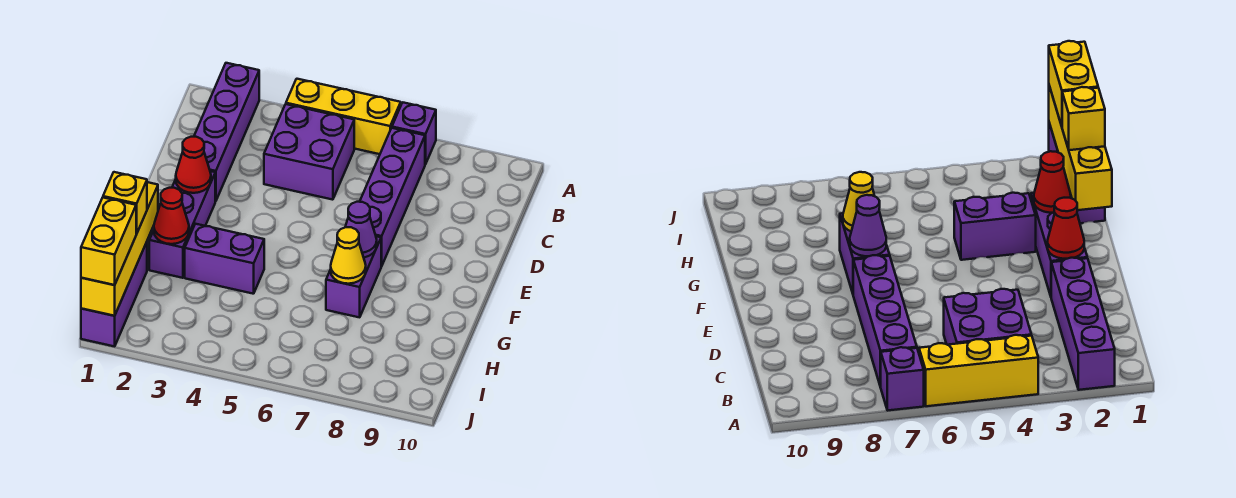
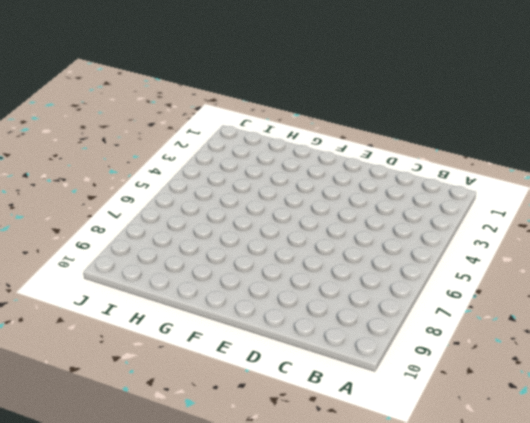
none -> purple 1x4 brick [194,63,259,201]
none -> yellow 1x3 brick [286,79,401,154]
none -> purple 1x1 brick [392,103,436,164]

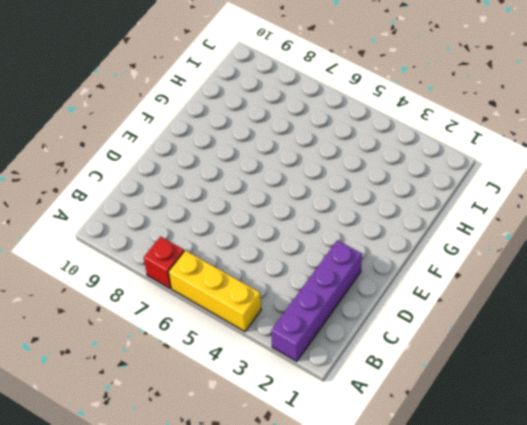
red 1x1 brick [144,237,184,288] -> purple 1x1 brick [392,103,436,164]
none -> purple 2x2 brick [264,104,354,200]
none -> purple 1x4 brick [360,128,425,266]
none -> purple 1x3 brick [149,171,215,278]

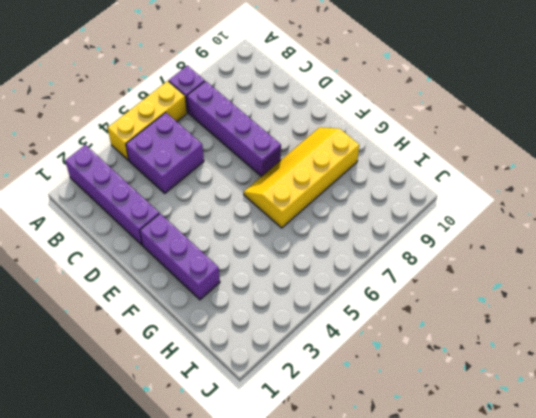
yellow 2x4 slope [244,127,359,228] -> purple 1x2 brick [326,236,381,317]
none -> purple 1x2 brick [185,224,264,294]
none -> purple 1x3 brick [81,242,147,346]
none -> red 1x1 cone [176,137,211,193]

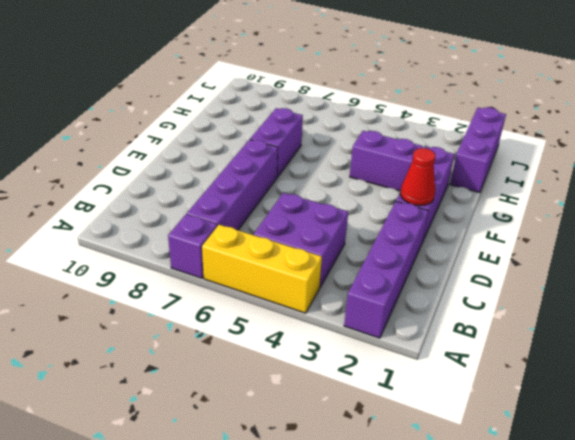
none -> purple 1x1 cone [345,202,377,258]
none -> yellow 1x4 brick [81,182,158,316]
none -> red 1x1 cone [154,188,189,244]

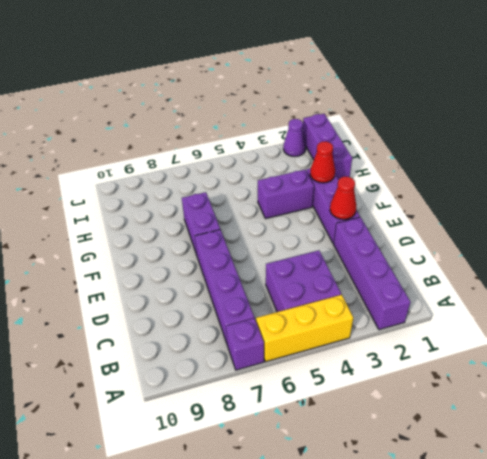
purple 1x1 cone [283,119,306,156] -> purple 1x1 cone moved to [345,202,377,258]
none -> yellow 1x4 brick [81,182,158,316]
none -> yellow 1x1 cone [330,227,366,284]
none -> yellow 1x1 brick [103,172,147,234]

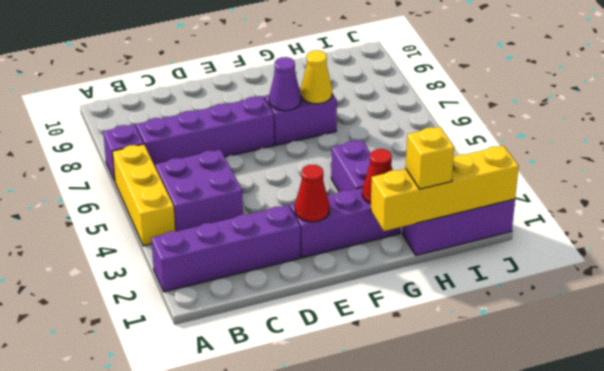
none -> yellow 1x2 brick [81,198,136,285]

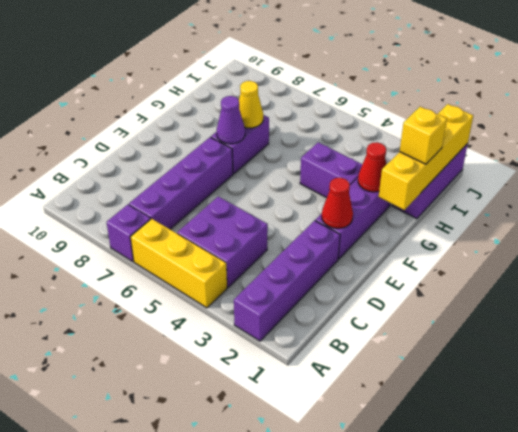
none -> yellow 1x2 brick [81,198,136,285]

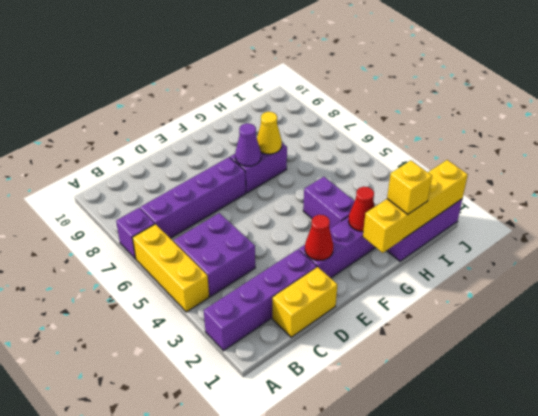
yellow 1x2 brick [272,267,337,337] -> yellow 1x2 brick moved to [81,198,136,285]

